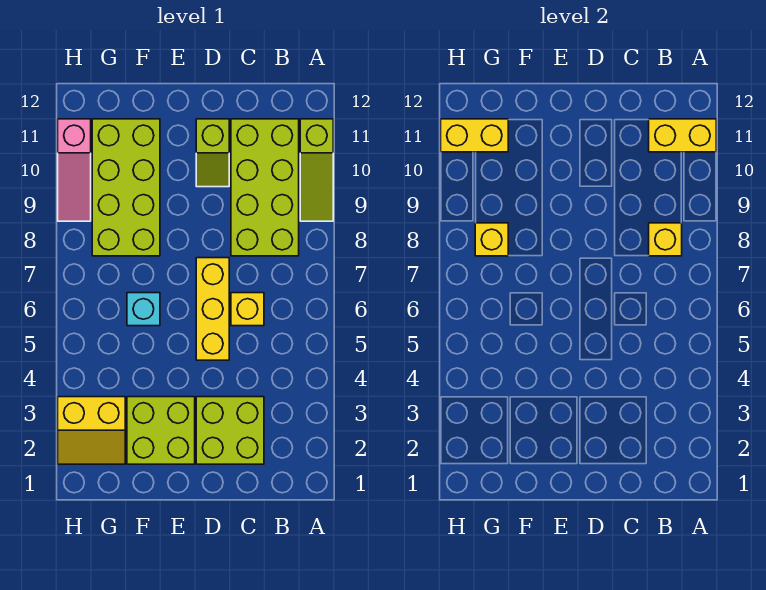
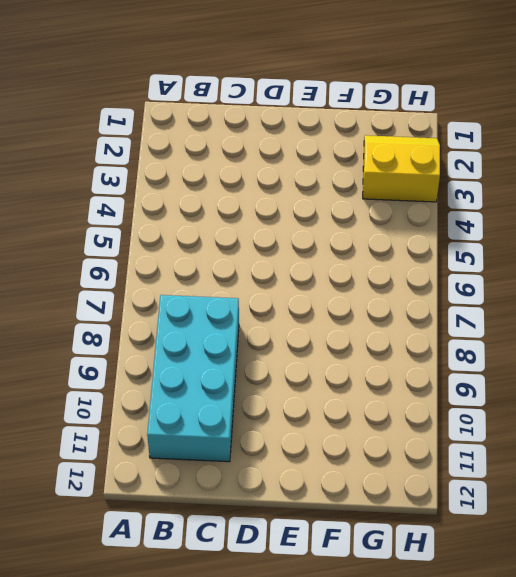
cyan 2x4 brick [147,295,239,462] -> lime 2x4 brick [231,119,299,256]
none -> lime 1x3 slope [300,119,333,221]
none -> lime 2x2 brick [196,397,264,464]
none -> yellow 1x1 brick [231,293,264,326]

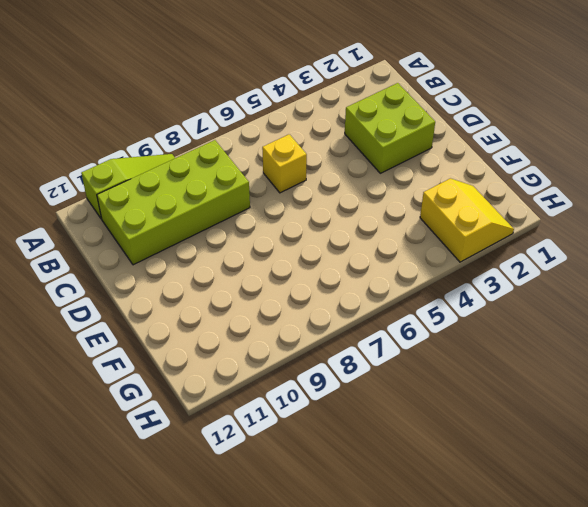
none -> yellow 1x3 brick [196,258,229,360]
none -> lime 1x2 slope [196,119,229,187]
none -> lime 2x2 brick [127,397,195,464]

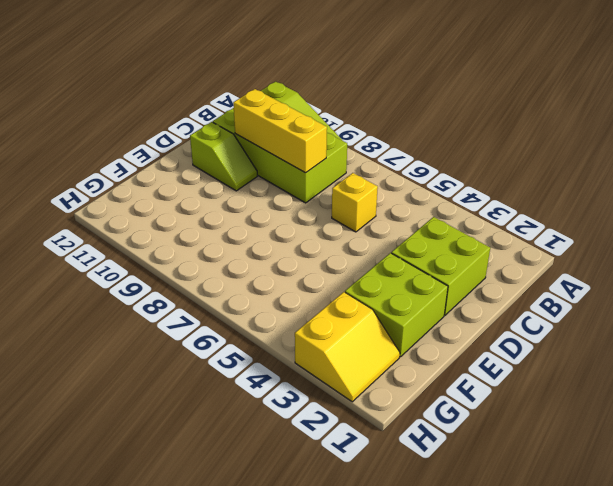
yellow 1x3 brick [233,89,327,173] -> yellow 1x3 brick moved to [196,258,229,360]
none -> cyan 1x1 brick [127,293,160,326]
none -> lime 2x4 brick [92,119,160,256]
none -> pink 1x3 slope [58,119,91,221]

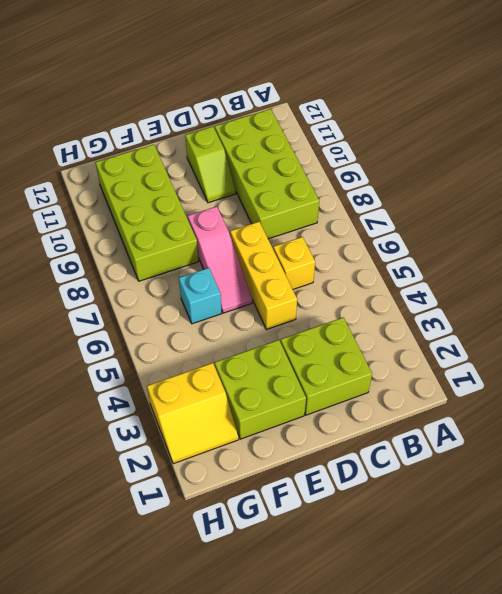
pink 1x3 slope [188,206,252,313] -> pink 1x3 slope moved to [58,119,91,221]
none -> lime 1x3 slope [300,119,333,221]
none -> yellow 1x2 brick [649,119,716,152]
none -> yellow 1x1 brick [649,223,682,256]

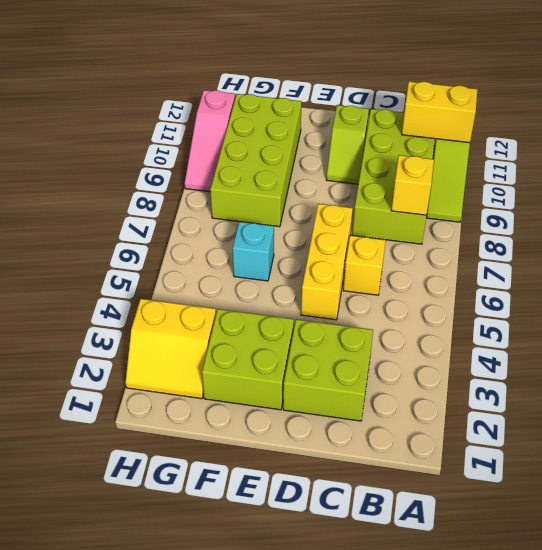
none -> yellow 1x1 brick [475,223,508,256]
none -> yellow 1x2 brick [441,119,508,152]

